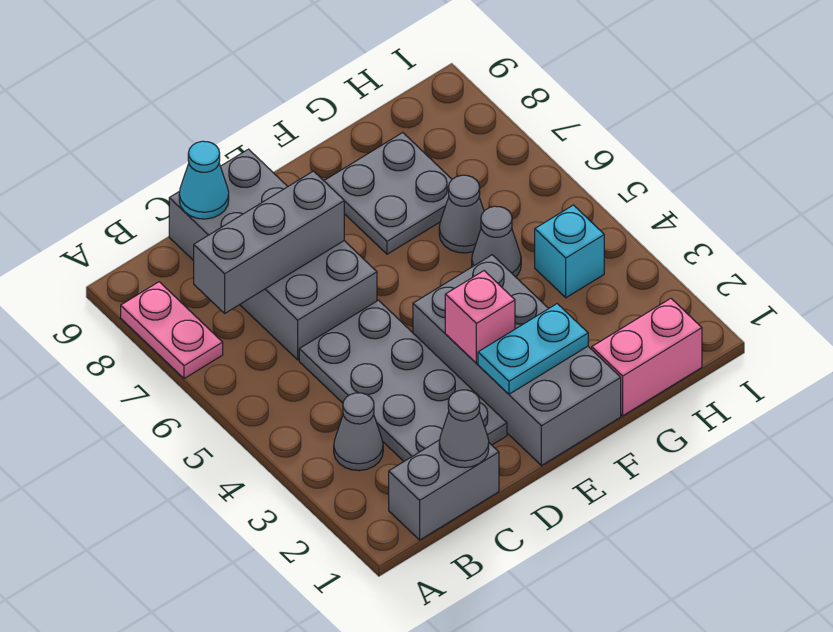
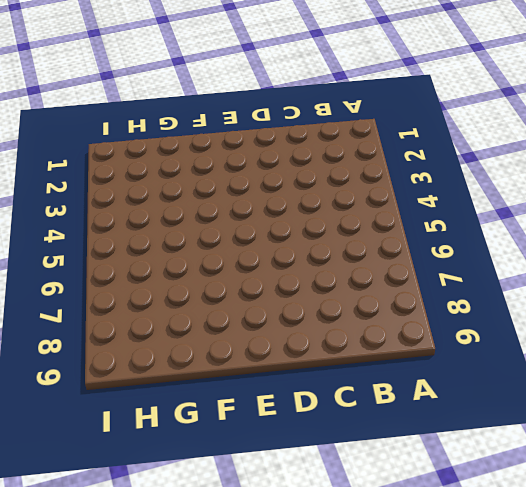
none -> pink 1x2 plate [121,282,223,379]
none -> grey 1x2 brick [389,440,499,540]
none -> grey 1x1 cone [334,393,383,471]

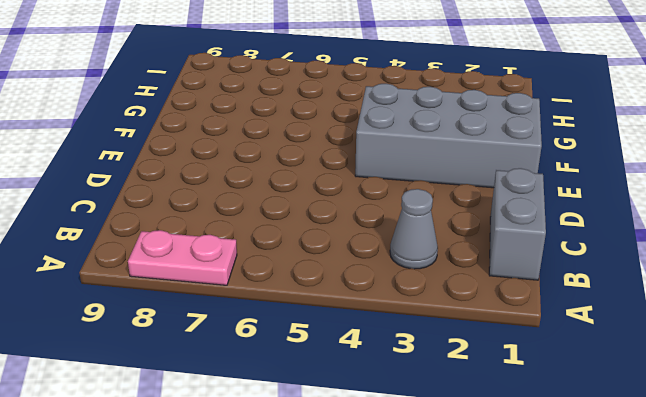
none -> grey 2x4 plate [299,300,507,461]
none -> grey 2x4 brick [169,149,377,360]
none -> grey 2x2 plate [324,133,452,254]

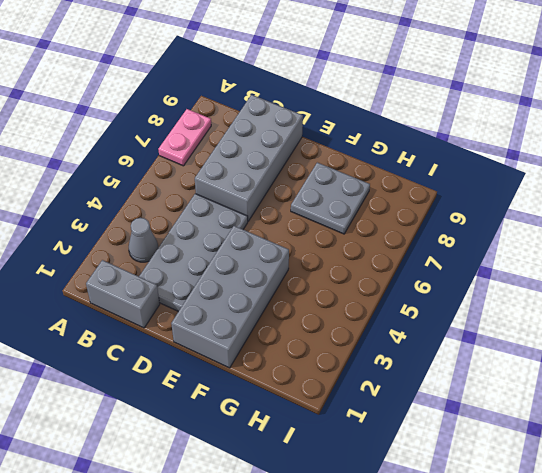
none -> pink 1x2 brick [592,298,702,416]
none -> grey 1x1 cone [472,206,521,277]
none -> grey 1x1 cone [439,175,484,253]

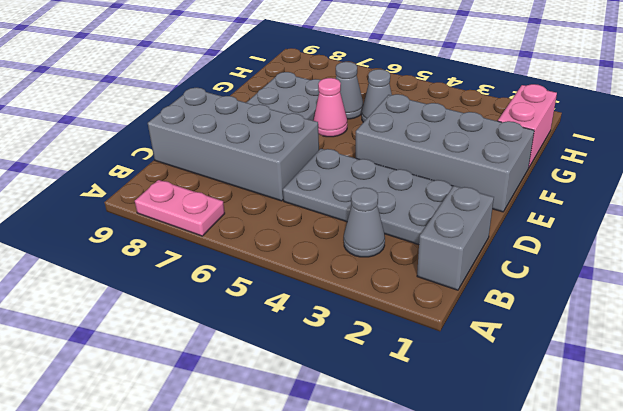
pink 1x1 cone [314,78,347,137] -> none
none -> cyan 1x1 brick [535,205,604,298]
none -> grey 1x3 brick [194,171,344,313]
none -> grey 1x1 cone [439,390,489,468]

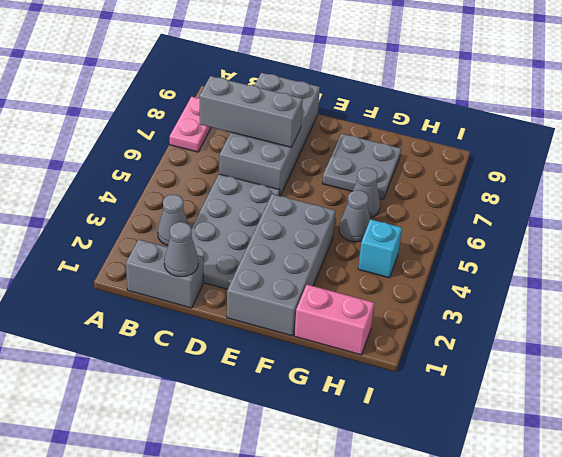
none -> cyan 1x1 cone [179,141,229,219]
none -> cyan 1x2 plate [478,304,588,394]
none -> pink 1x1 brick [445,271,515,363]

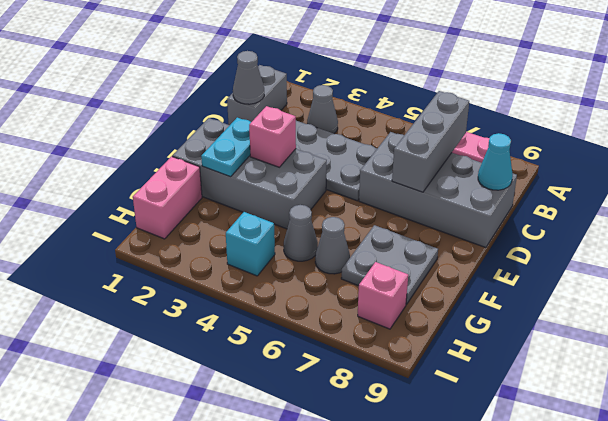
pink 1x1 brick [358,262,408,329] -> none

